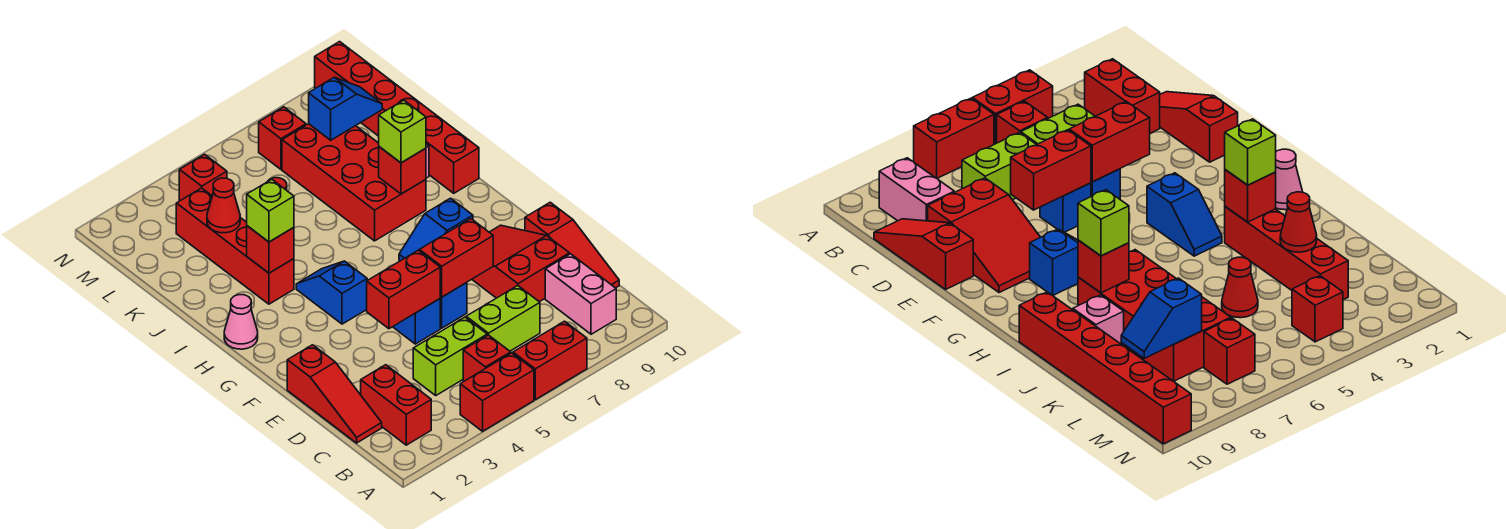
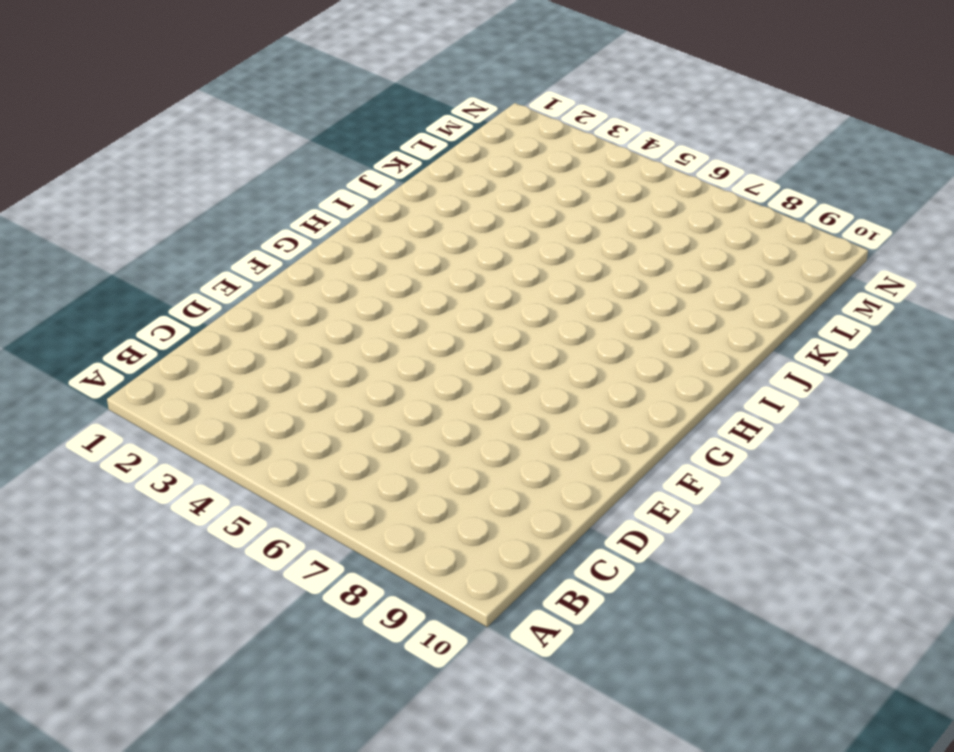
none -> red 1x2 brick [460,353,534,431]
none -> red 1x2 brick [513,321,587,400]
none -> red 1x2 brick [361,365,431,445]
none -> red 1x1 brick [463,335,511,381]

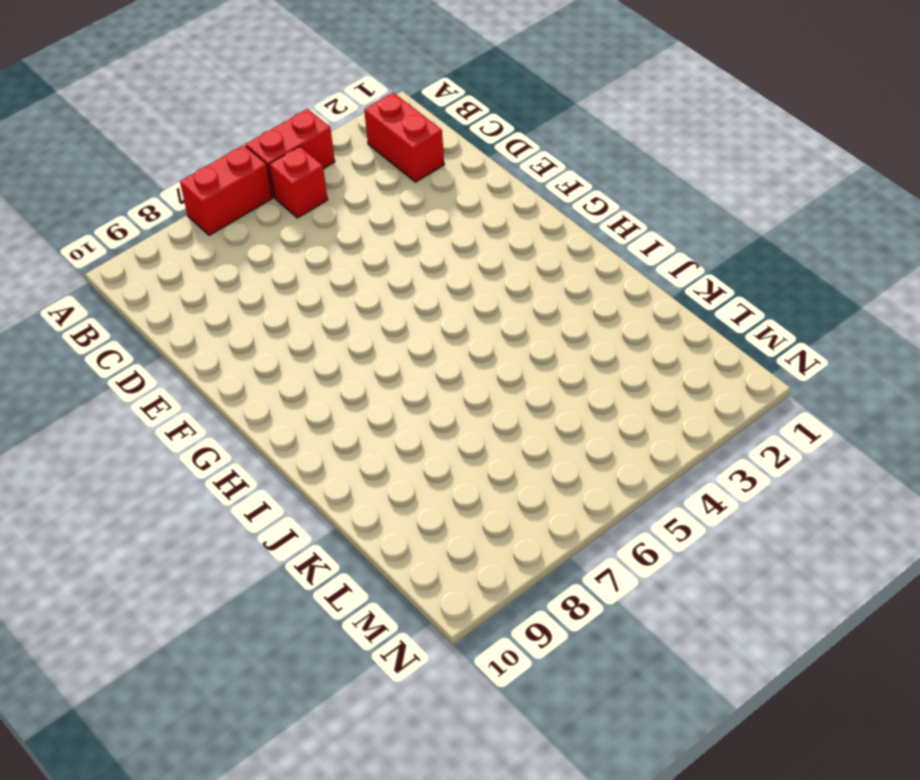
none -> pink 1x2 brick [545,254,616,334]
none -> red 1x3 slope [287,345,382,443]
none -> lime 1x2 brick [413,317,487,395]
none -> lime 1x2 brick [466,286,540,351]

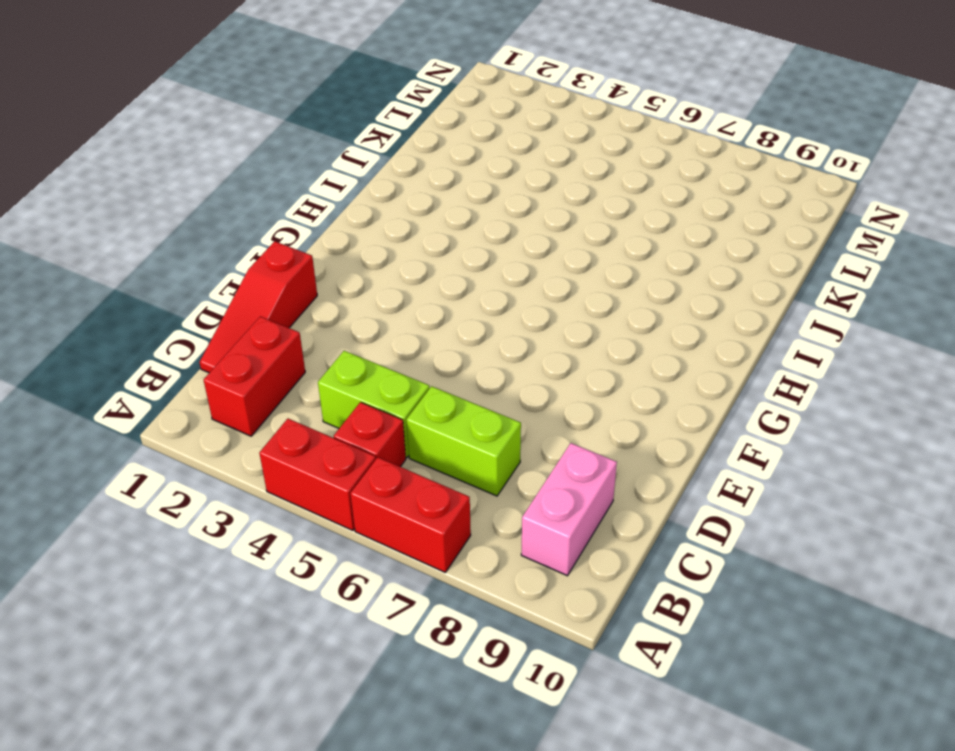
none -> red 1x3 slope [525,202,619,288]
none -> red 2x3 slope [472,225,569,302]
none -> blue 1x1 brick [393,299,440,344]
none -> blue 1x1 brick [440,283,467,328]

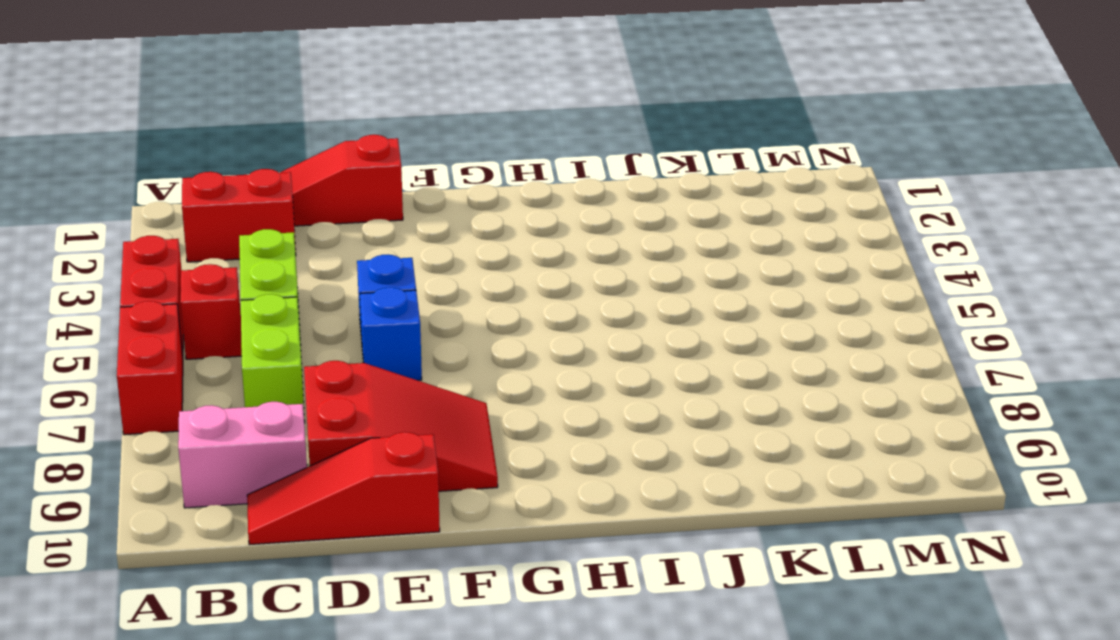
none -> blue 1x2 slope [296,261,367,324]
none -> blue 1x2 slope [399,198,473,261]
none -> pink 1x1 cone [224,295,258,349]
none -> red 1x4 brick [176,188,294,304]

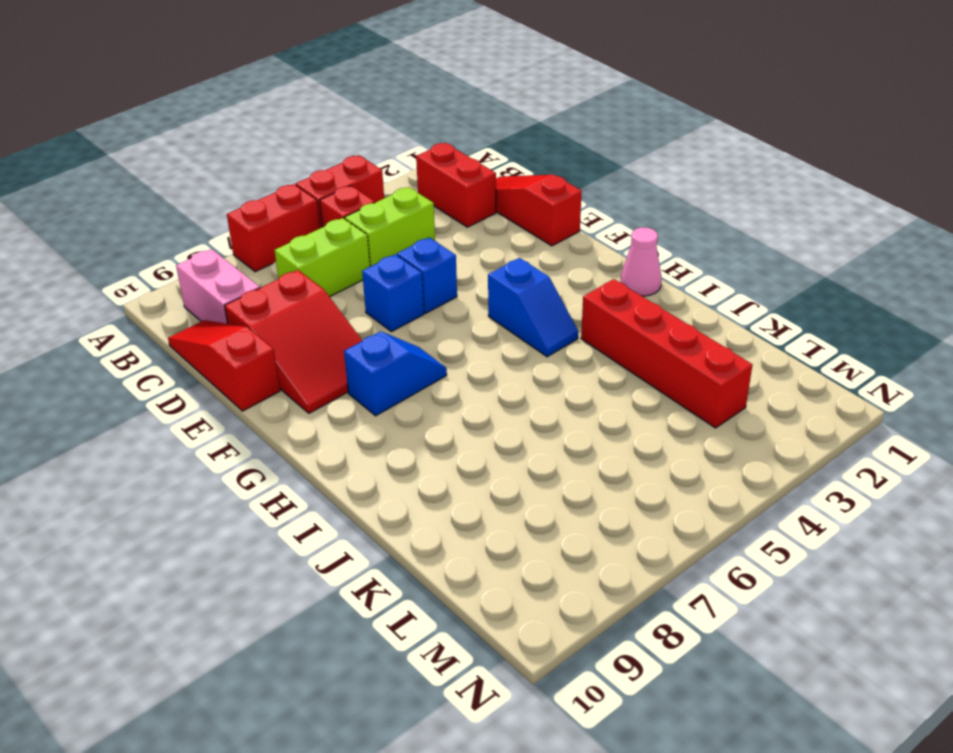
none -> red 2x4 brick [282,124,426,241]
none -> red 1x6 brick [315,42,479,193]
none -> pink 1x1 brick [1073,295,1124,346]
none -> red 1x1 cone [1222,257,1258,318]

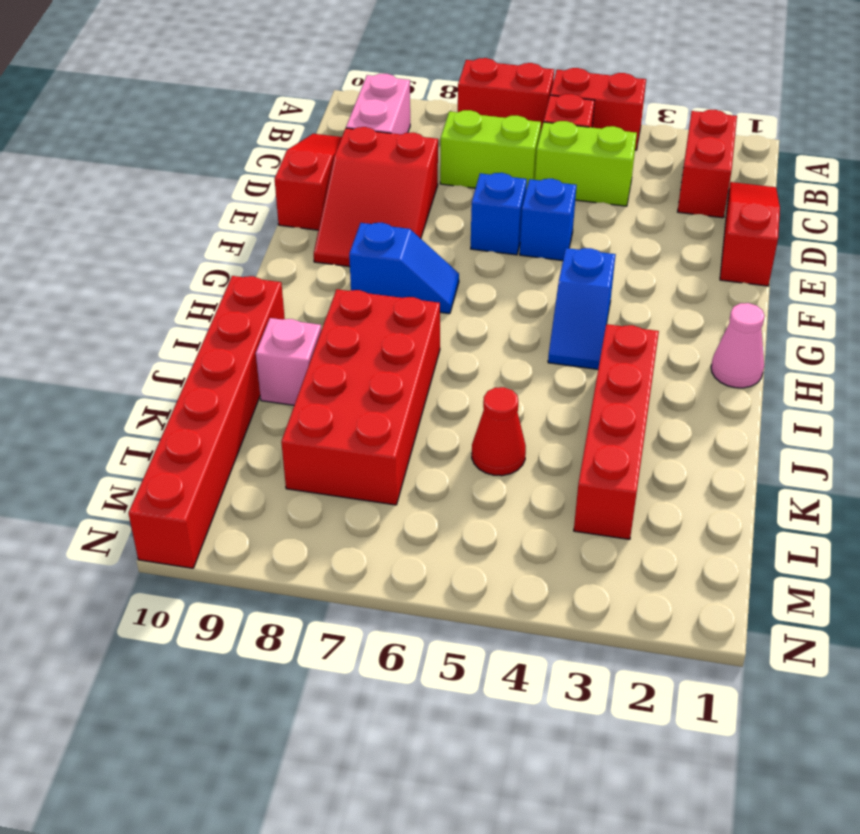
none -> red 1x1 brick [179,154,227,201]
none -> red 1x1 brick [259,107,306,169]
none -> red 1x2 brick [367,250,440,329]
none -> red 1x2 brick [419,219,493,297]

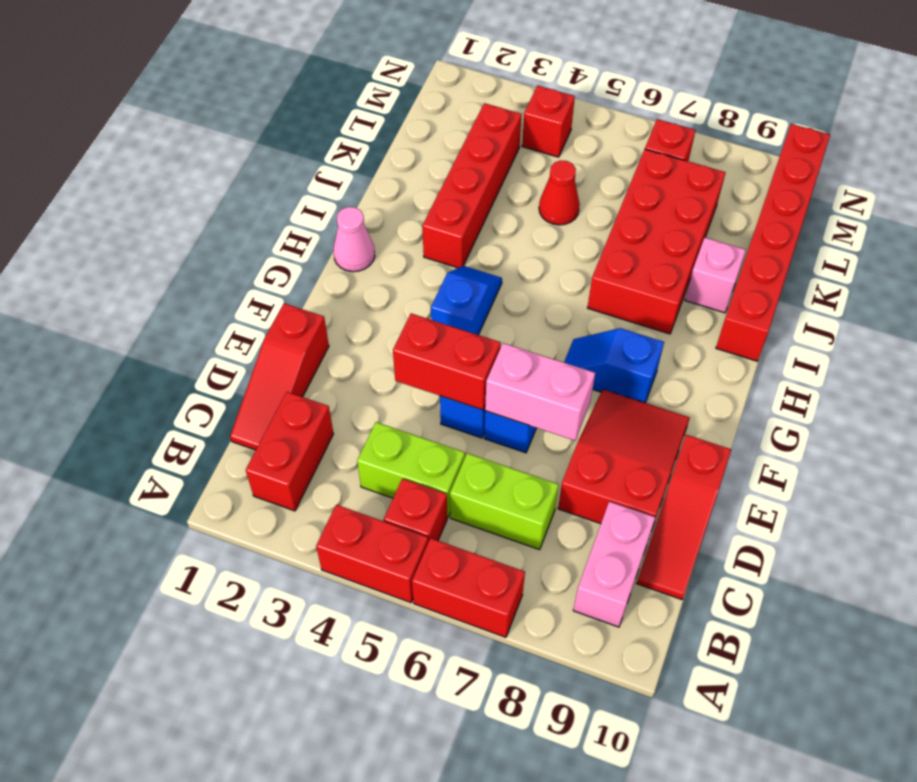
pink 1x2 brick [485,343,595,440] -> red 1x2 brick [419,219,493,297]
none -> red 1x1 brick [247,226,294,273]
none -> red 1x1 brick [379,147,426,194]
none -> red 1x1 cone [207,178,240,233]
none -> blue 1x2 slope [309,77,382,140]

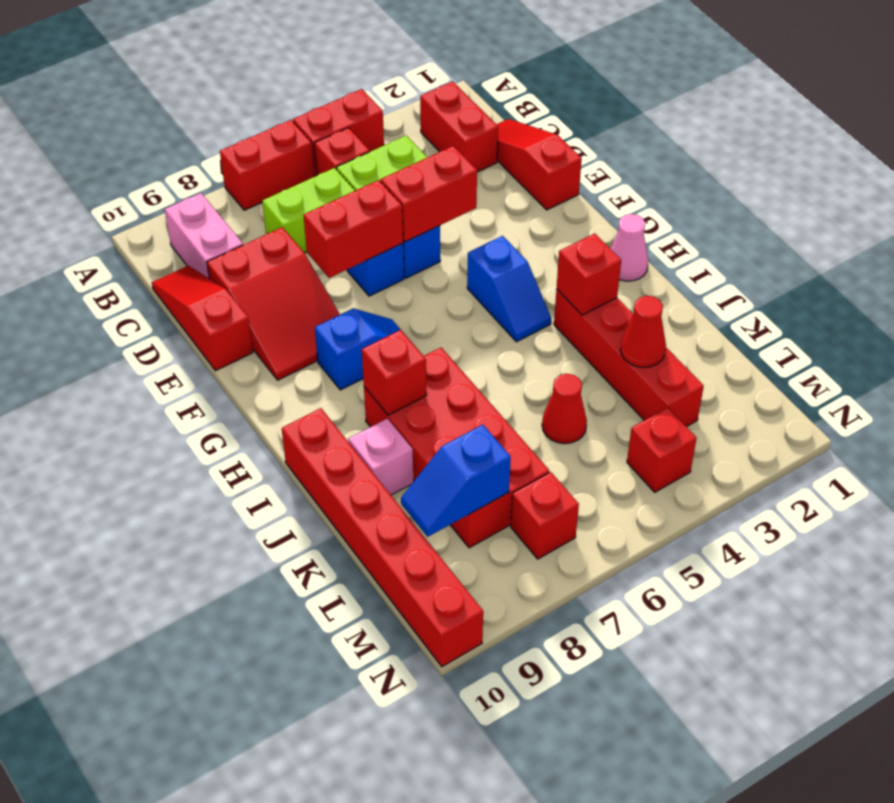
none -> lime 1x1 brick [247,179,294,242]
none -> lime 1x1 brick [379,100,426,163]

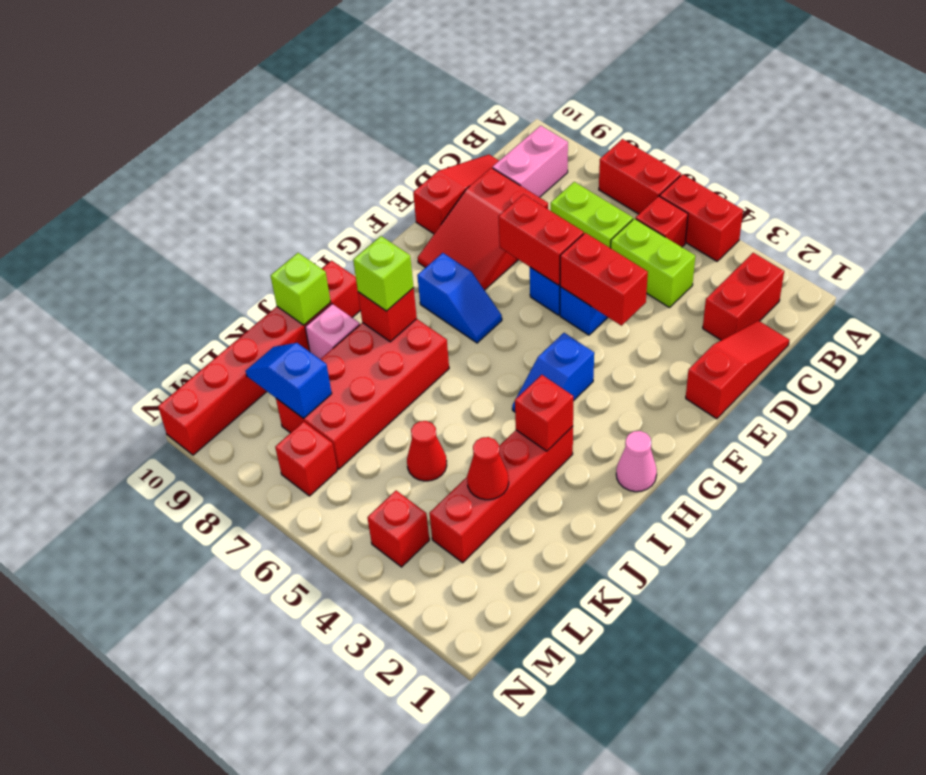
lime 1x1 brick [271,253,331,325] -> lime 1x1 brick moved to [247,179,294,242]

